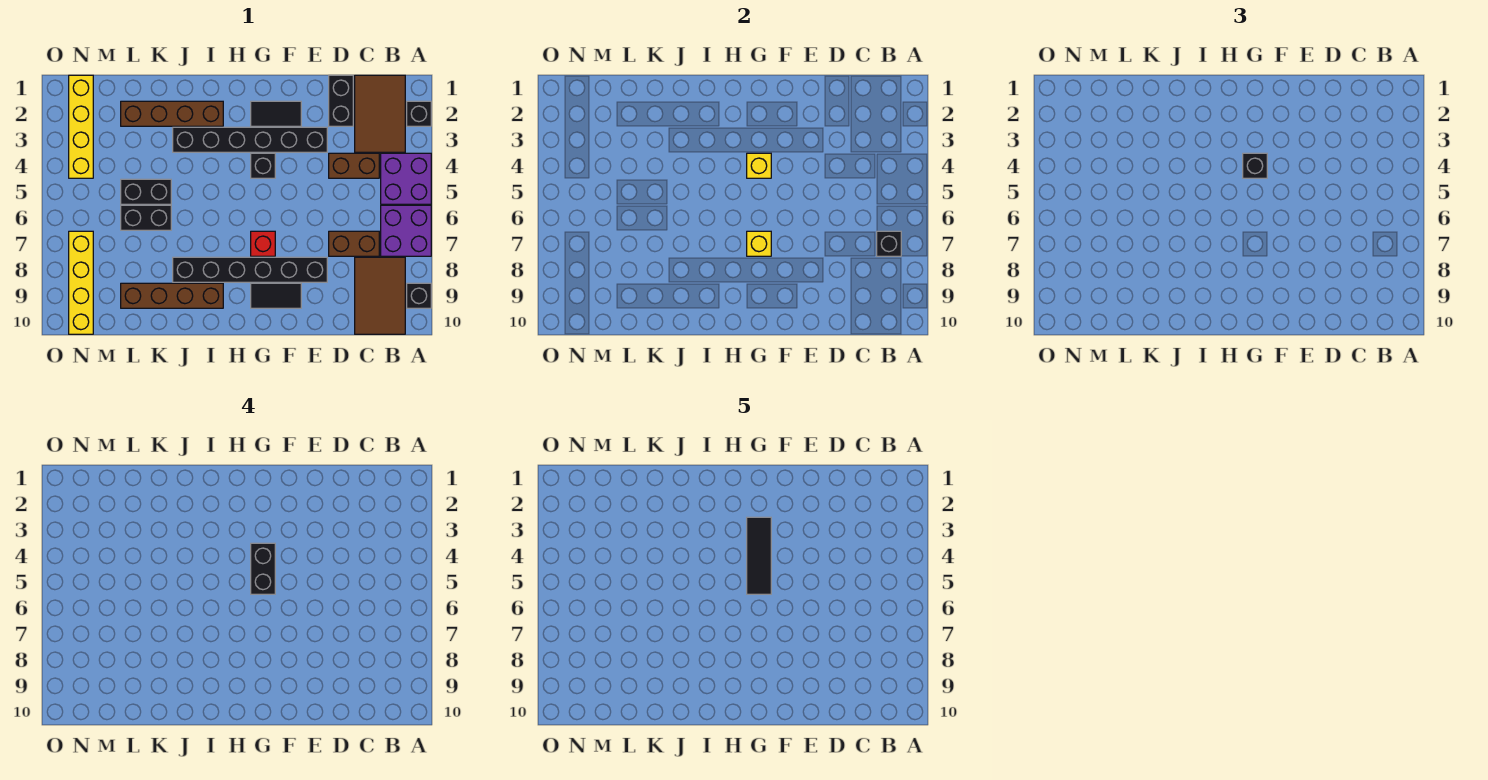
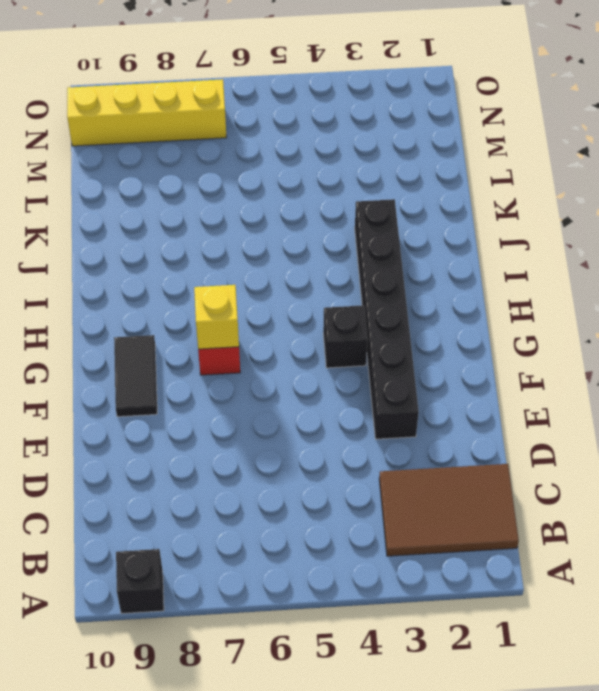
none -> black 1x1 brick [407,101,431,126]
none -> purple 2x2 brick [381,153,431,204]
none -> purple 2x2 brick [381,205,431,256]

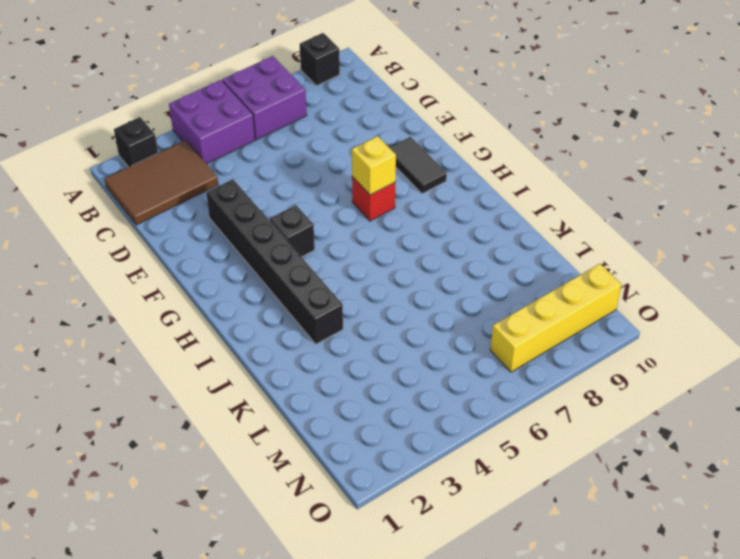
none -> brown 2x3 tile [355,257,405,334]
none -> brown 1x2 brick [329,153,379,178]
none -> brown 1x2 brick [329,231,379,256]

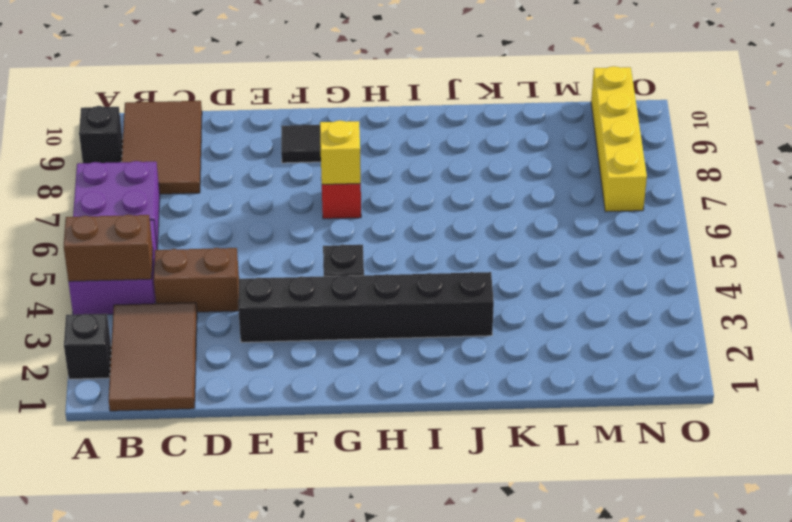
brown 1x2 brick [64,215,153,281] -> brown 1x2 brick moved to [329,231,379,256]
none -> black 1x2 brick [329,75,353,126]
none -> black 1x6 brick [173,257,327,282]
none -> black 1x2 tile [251,101,301,126]

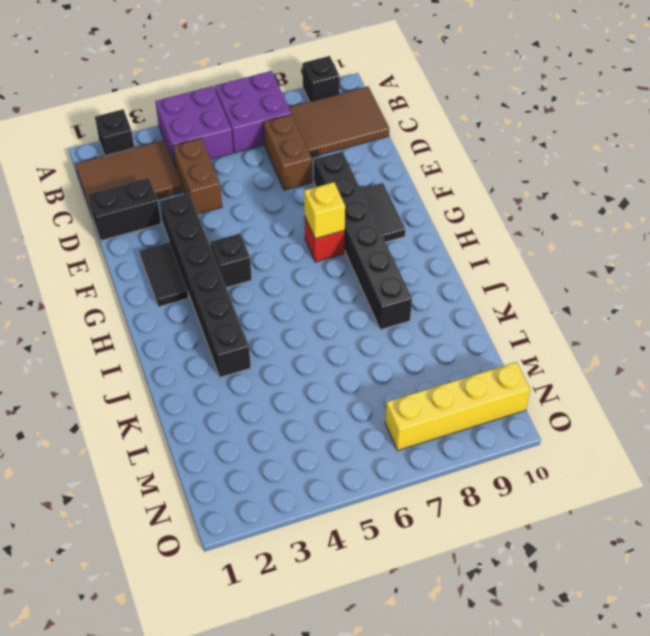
none -> brown 1x4 brick [121,101,223,126]
none -> brown 1x4 brick [121,283,223,308]
none -> black 1x2 brick [121,179,171,204]

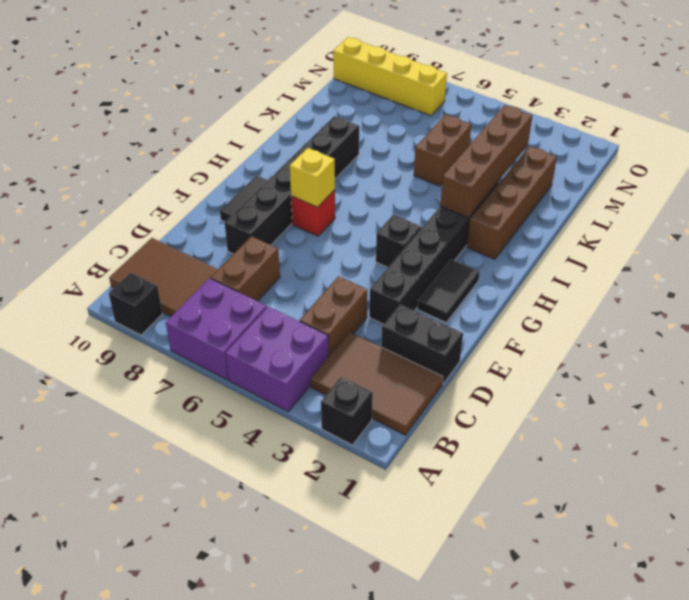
brown 1x4 brick [440,105,533,218] -> brown 1x4 brick moved to [121,283,223,308]
brown 1x2 brick [414,114,472,186] -> black 1x2 brick [121,179,171,204]
none -> black 1x2 brick [121,205,171,230]
none -> yellow 1x4 brick [69,75,93,178]
none -> black 1x1 brick [877,231,901,256]

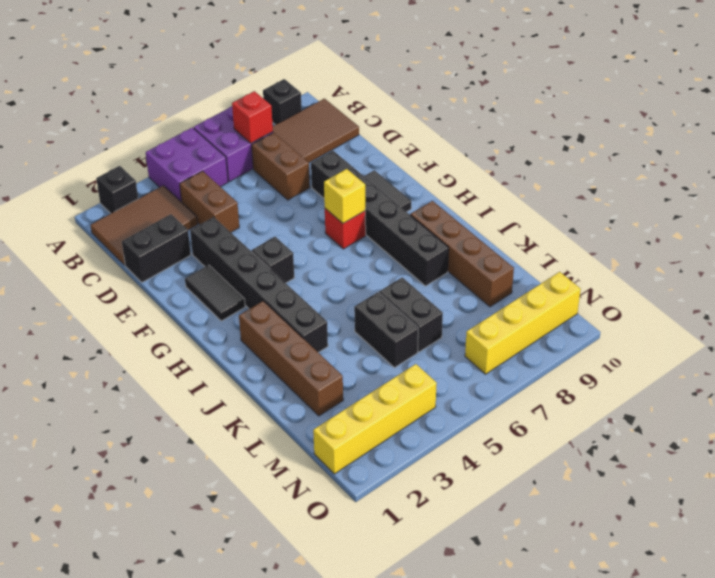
red 1x1 brick [232,91,273,143] -> black 1x1 brick [877,231,901,256]
none -> yellow 1x1 brick [747,153,771,178]
none -> black 1x1 brick [1243,153,1267,178]
none -> black 1x2 brick [251,543,275,594]

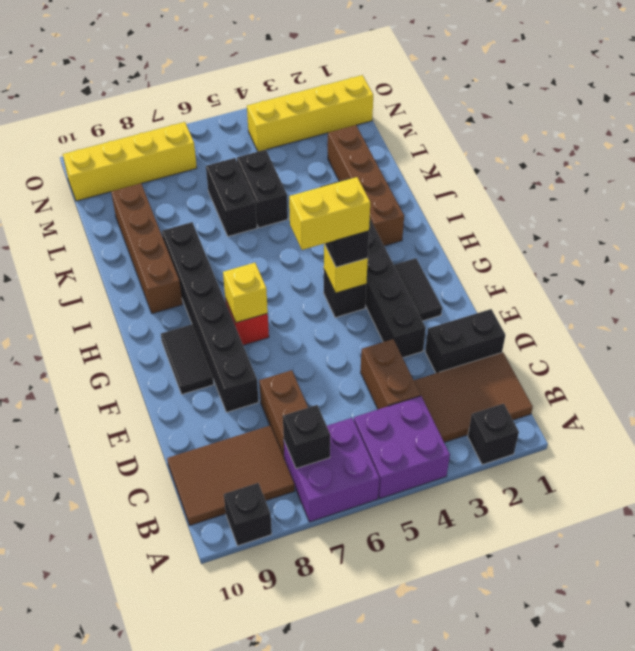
yellow 1x2 brick [289,177,370,250] -> black 1x2 brick [251,543,275,594]
none -> black 1x3 tile [747,517,771,594]

